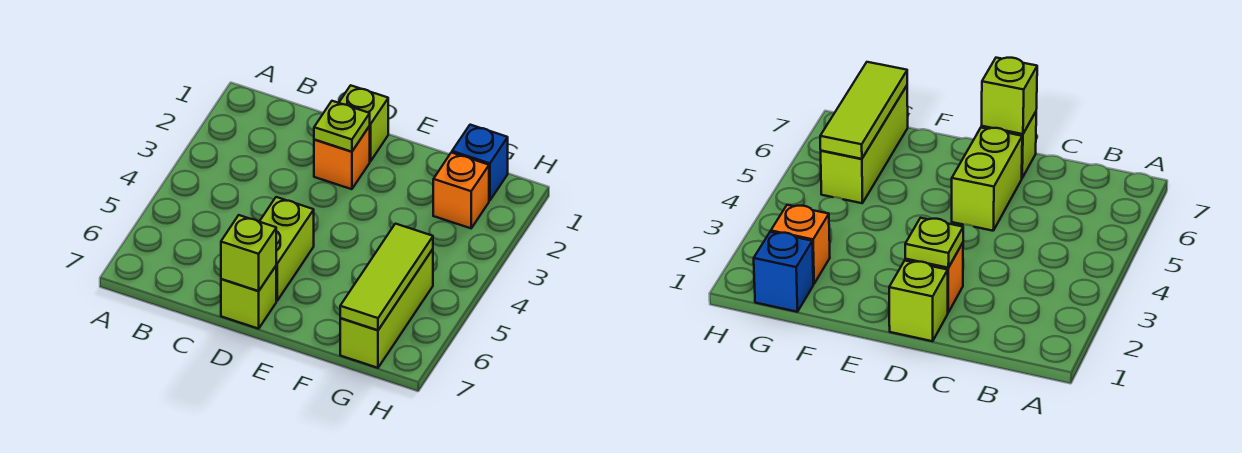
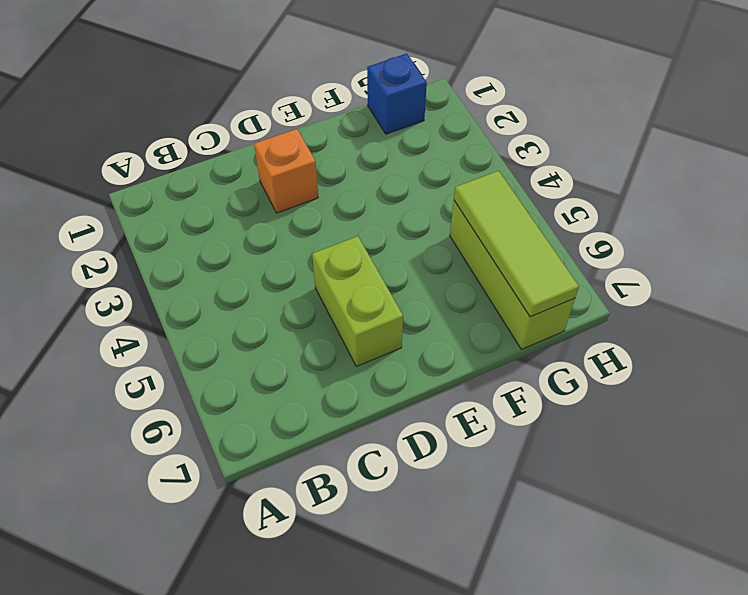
none -> lime 1x1 brick [339,85,388,161]
none -> lime 1x1 brick [221,266,276,329]

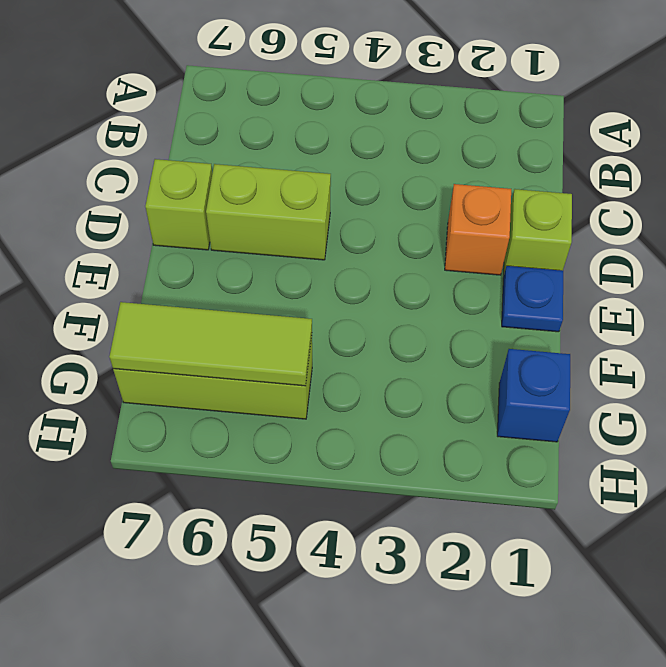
blue 1x1 plate [502,266,563,332] -> none
none -> orange 1x1 brick [433,152,489,228]
none -> lime 1x1 plate [314,101,370,152]

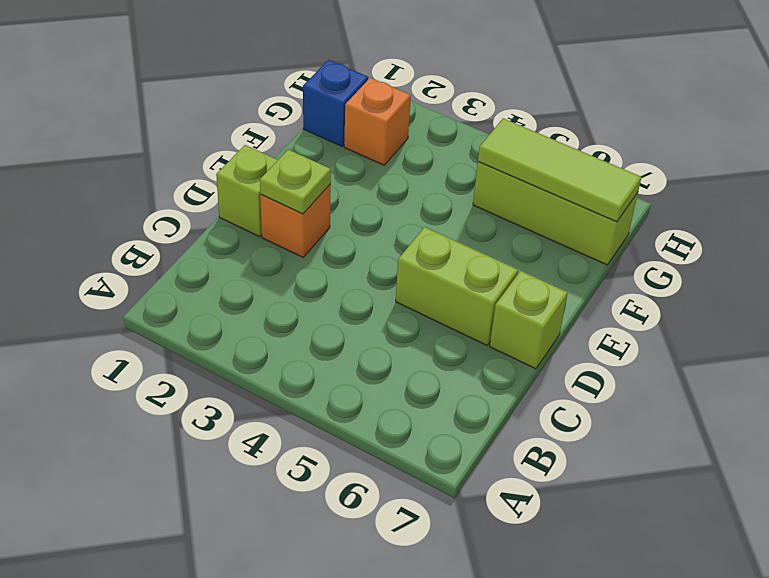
none -> lime 1x1 brick [221,215,276,291]

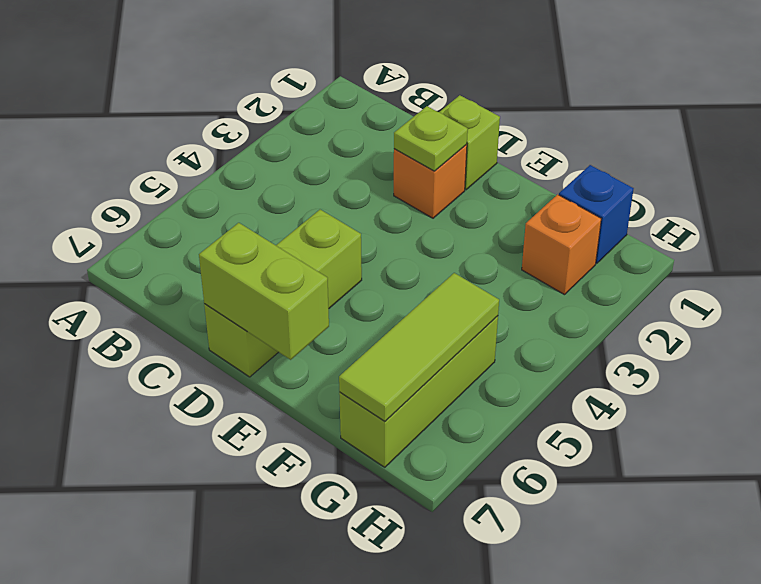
lime 1x2 brick [199,223,329,360] -> lime 1x1 brick [221,215,276,291]

